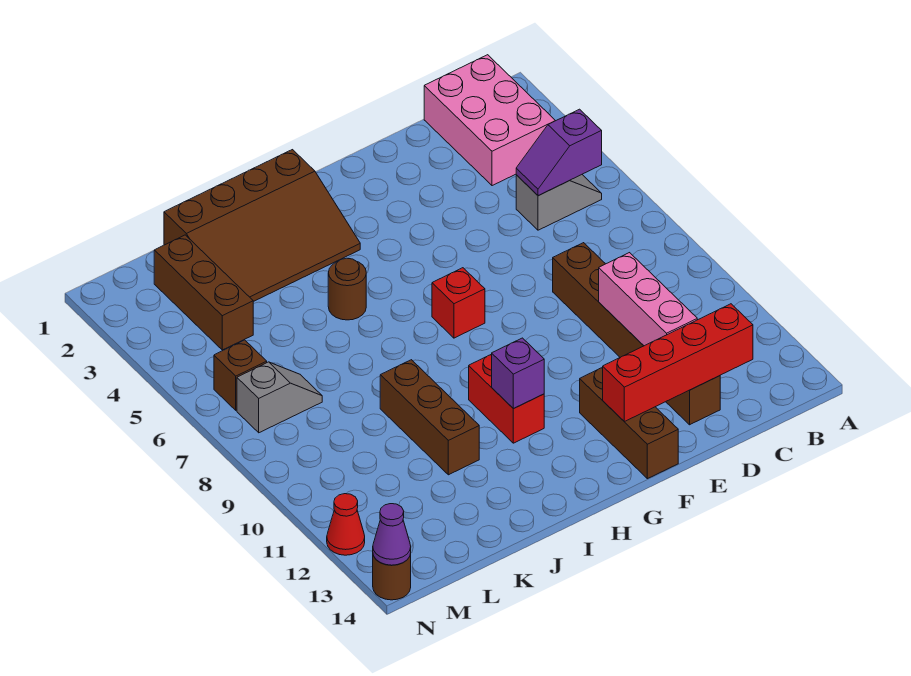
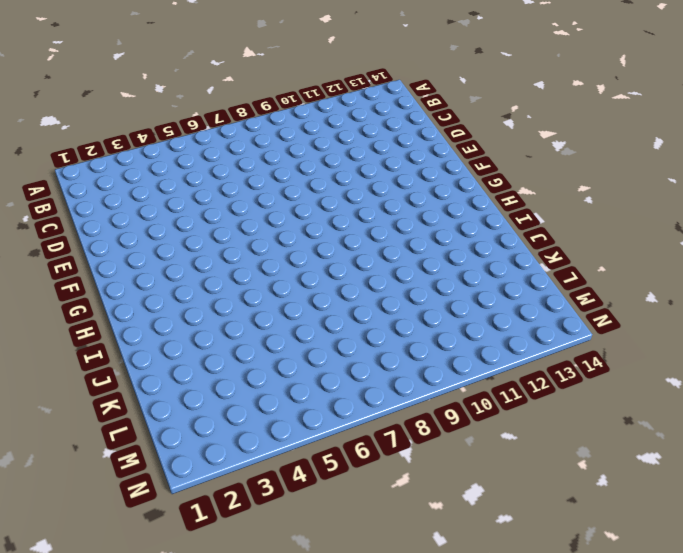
none -> pink 2x3 brick [424,55,555,186]
none -> grey 1x2 slope [516,175,602,230]
none -> brown 1x6 brick [553,243,720,425]

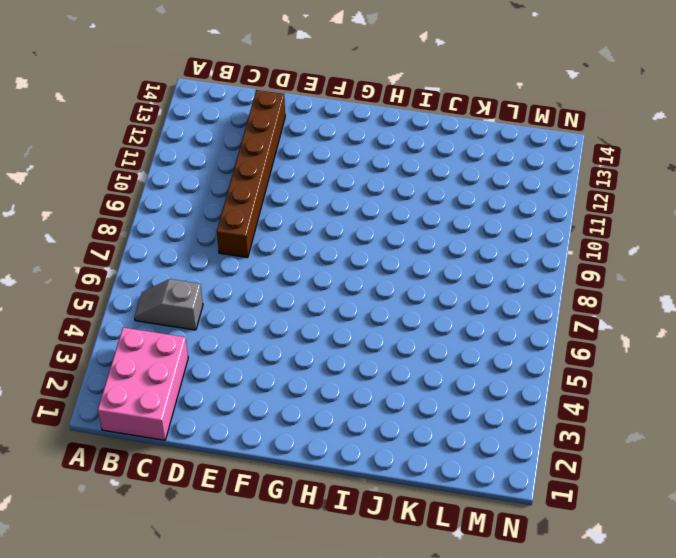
none -> brown 1x3 brick [580,367,678,479]
none -> red 1x1 brick [432,268,485,338]
none -> brown 3x4 slope [164,150,360,302]

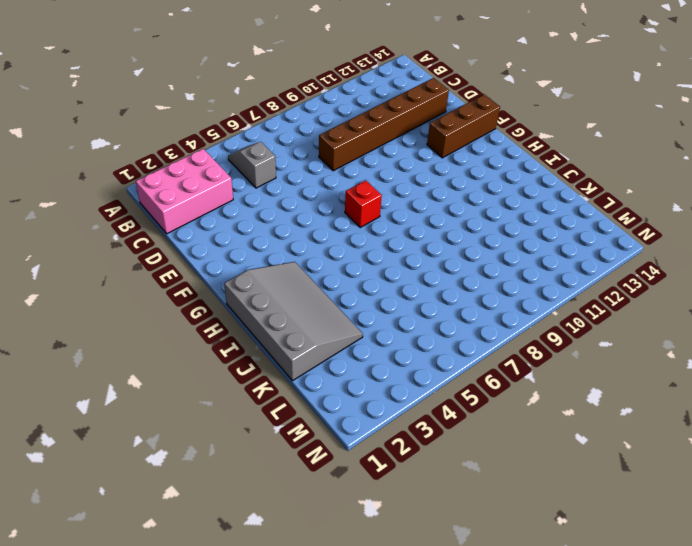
grey 3x4 slope [224,262,363,381] -> brown 3x4 slope [164,150,360,302]
none -> red 1x2 brick [469,354,544,443]
none -> brown 1x1 round brick [328,258,366,320]
none -> brown 1x3 brick [380,360,479,475]

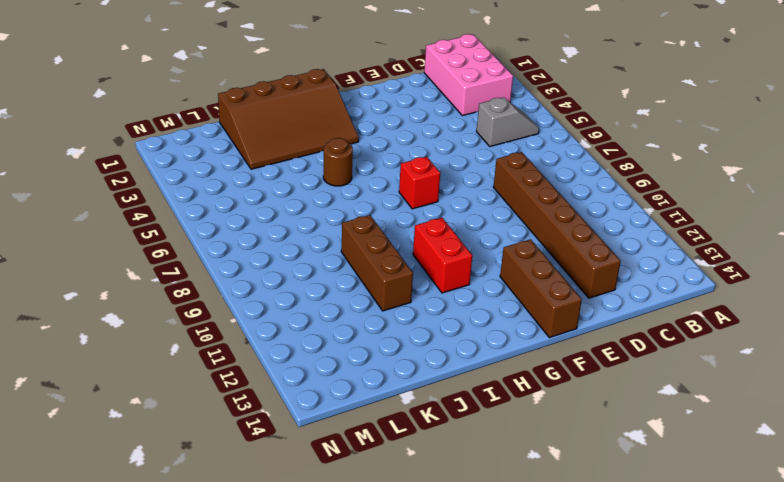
none -> brown 1x3 brick [154,235,253,350]
none -> grey 1x2 slope [237,362,322,433]
none -> brown 1x1 brick [214,340,267,410]

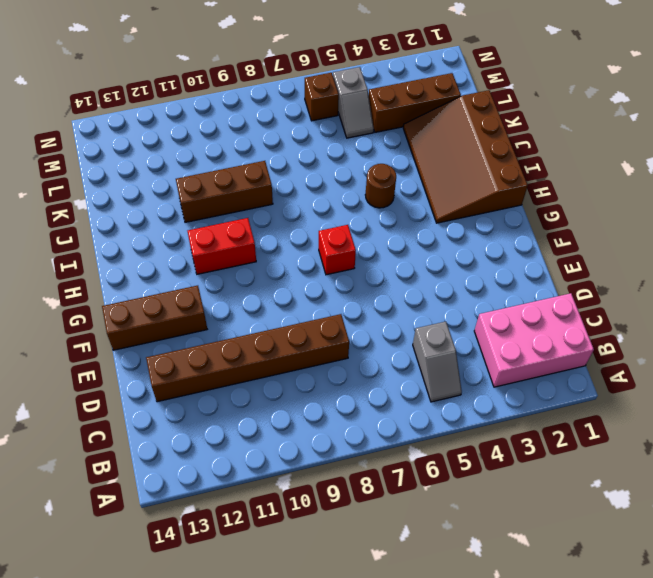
grey 1x2 slope [333,67,374,138] -> grey 1x2 slope moved to [237,362,322,433]
none -> red 1x1 cone [327,494,365,555]
none -> brown 1x1 round brick [373,554,411,600]
none -> purple 1x2 slope [516,109,602,195]

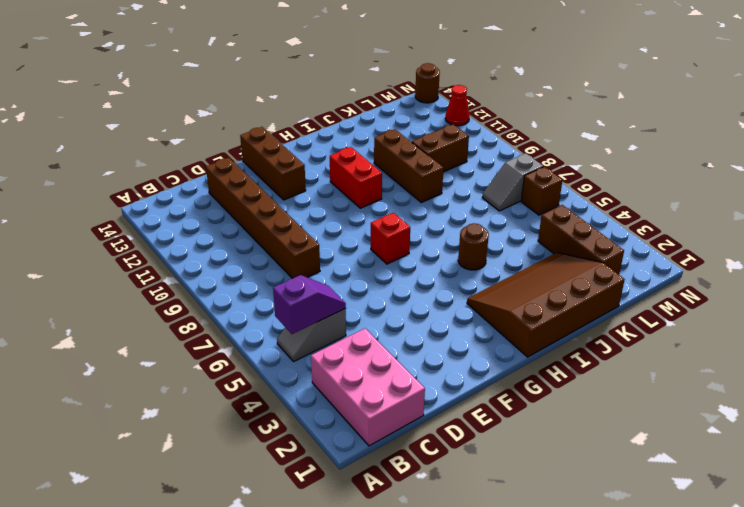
brown 1x2 brick [412,124,469,172] -> none
none -> red 1x4 brick [603,304,753,422]
none -> pink 1x3 brick [599,253,697,346]
none -> purple 1x1 brick [492,338,544,409]

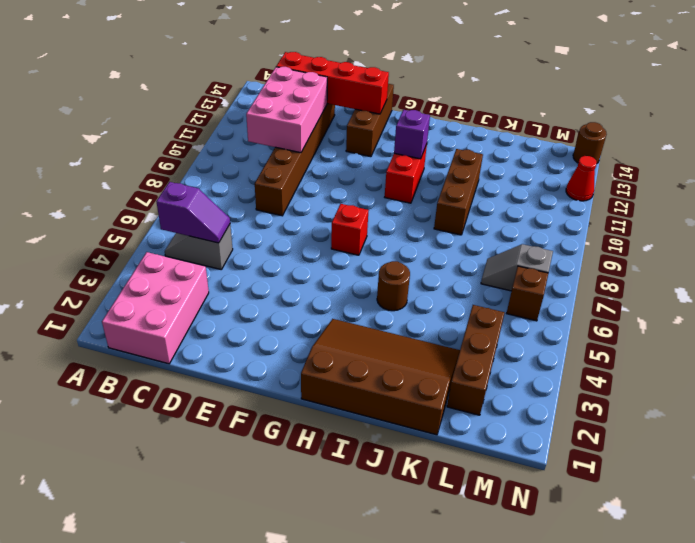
pink 2x3 brick [246,67,327,153] -> pink 1x3 brick [599,253,697,346]
none -> purple 1x1 cone [373,504,411,565]

